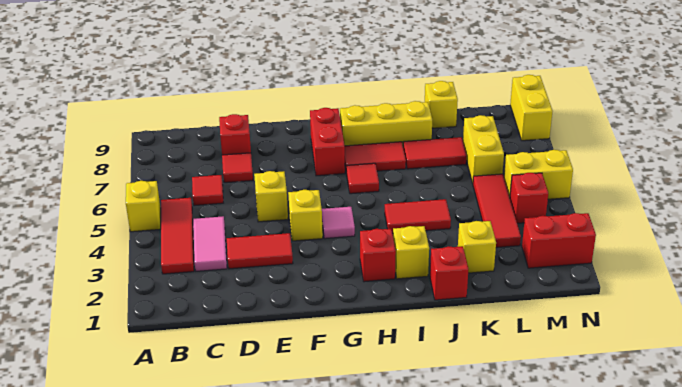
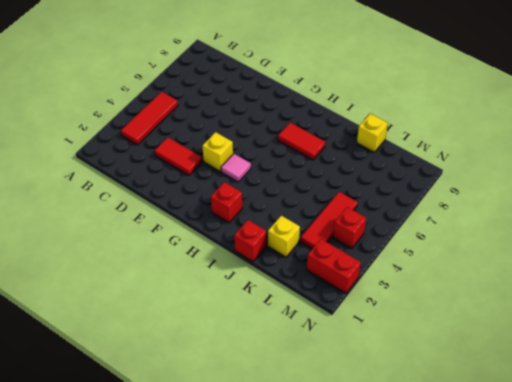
none -> yellow 1x1 brick [126,181,161,232]
none -> pink 1x2 tile [193,216,227,271]
none -> red 1x1 tile [192,175,223,206]

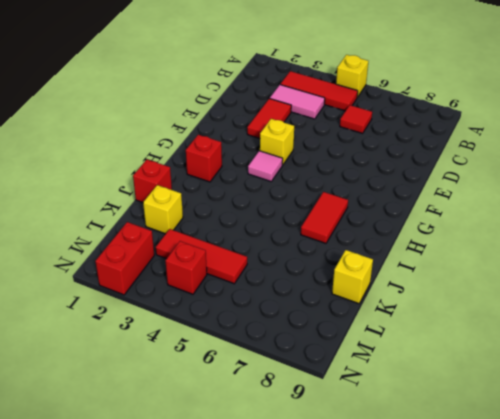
none -> red 1x1 tile [222,153,253,183]
none -> red 1x1 brick [219,114,251,155]
none -> yellow 1x1 brick [254,171,288,222]

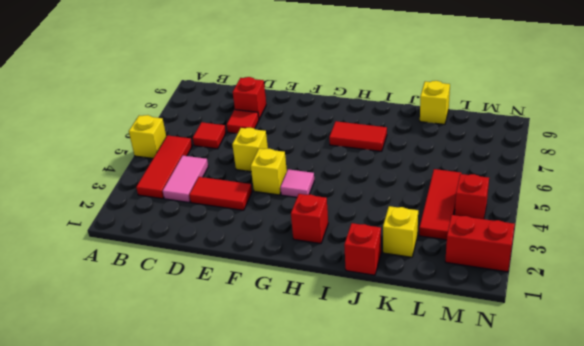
none -> red 1x2 brick [310,108,345,176]
none -> red 1x1 tile [346,163,379,194]
none -> yellow 1x3 brick [340,101,432,146]

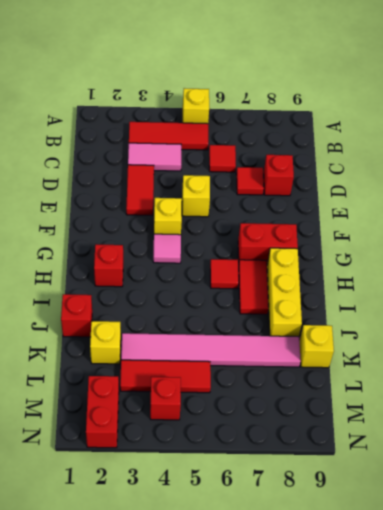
pink 1x6 tile [121,333,301,367] -> red 1x2 tile [403,137,467,169]
none -> yellow 1x1 brick [393,226,429,279]
none -> red 1x2 tile [385,199,451,233]
none -> yellow 1x2 brick [463,115,504,183]

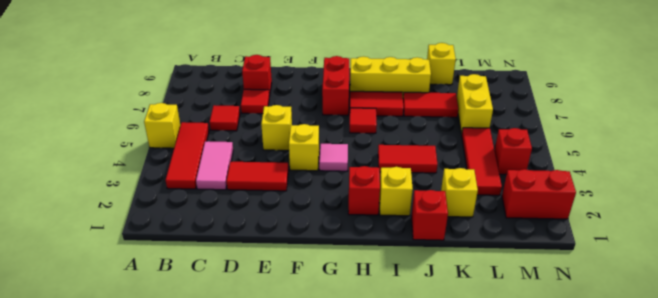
none -> yellow 1x2 brick [504,150,573,199]
none -> yellow 1x2 brick [510,75,553,141]

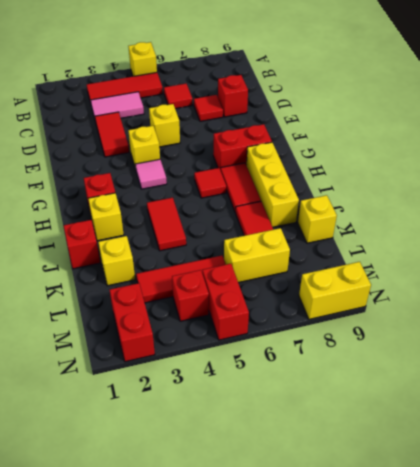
red 1x2 brick [203,264,249,340] -> yellow 1x2 brick [504,150,573,199]

